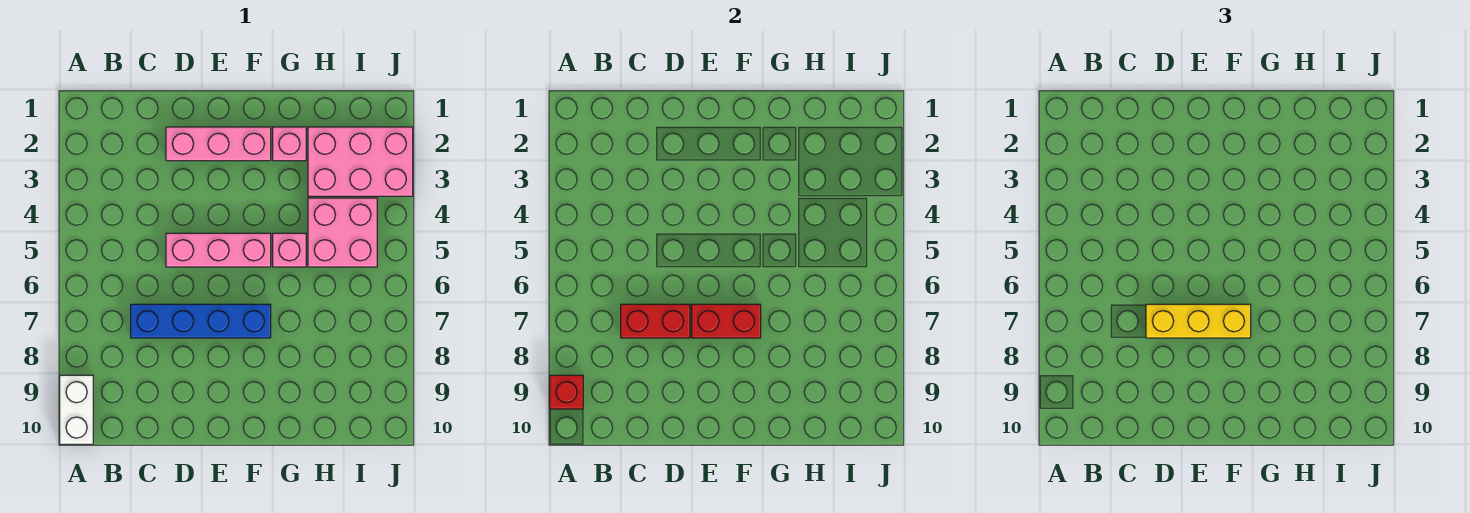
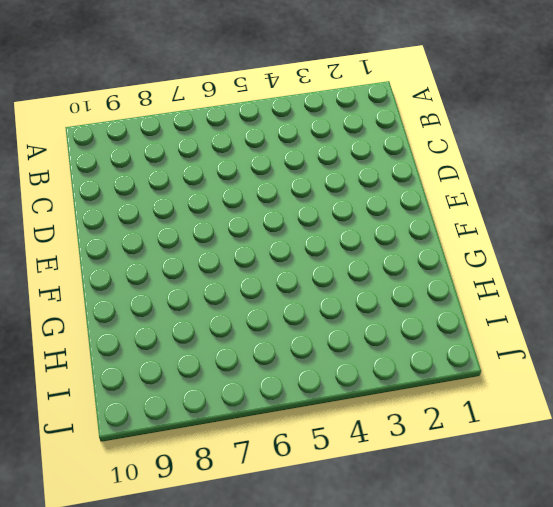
none -> white 1x2 brick [60,375,93,444]
none -> blue 1x4 brick [131,304,271,338]
none -> pink 1x3 brick [166,127,271,161]

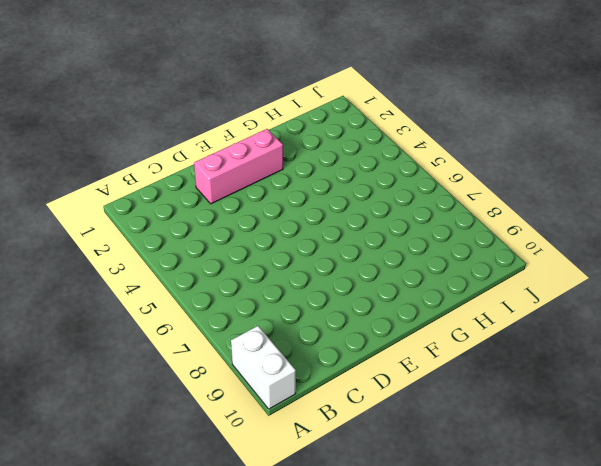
none -> blue 1x4 brick [131,304,271,338]
none -> pink 1x3 brick [166,233,271,267]
none -> pink 1x1 brick [273,127,306,161]

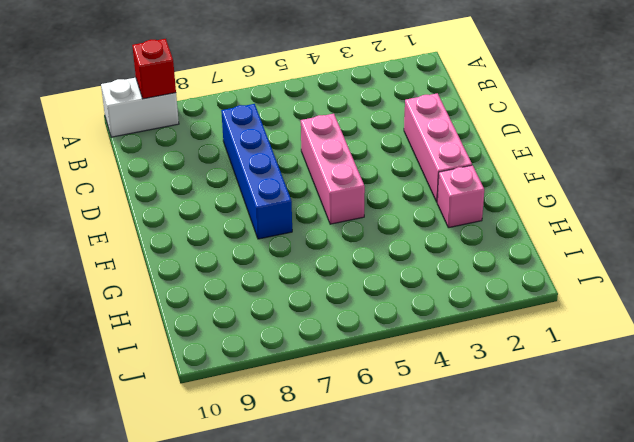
none -> pink 1x1 brick [273,233,306,267]
none -> pink 2x3 brick [308,127,413,196]
none -> pink 2x2 brick [308,198,377,267]

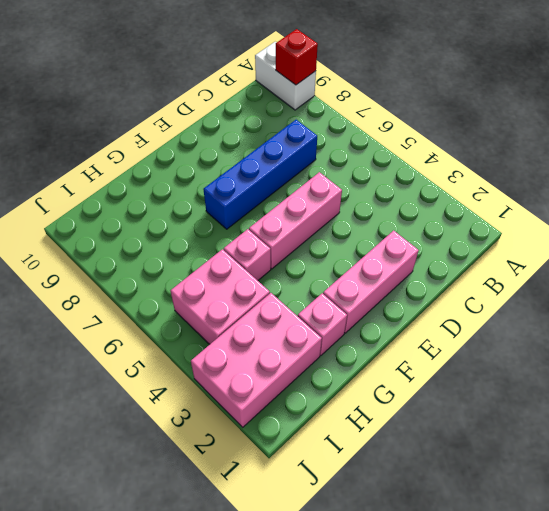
none -> red 1x2 brick [621,304,690,338]
none -> red 1x2 brick [692,304,761,338]
none -> yellow 1x3 brick [1146,304,1251,338]

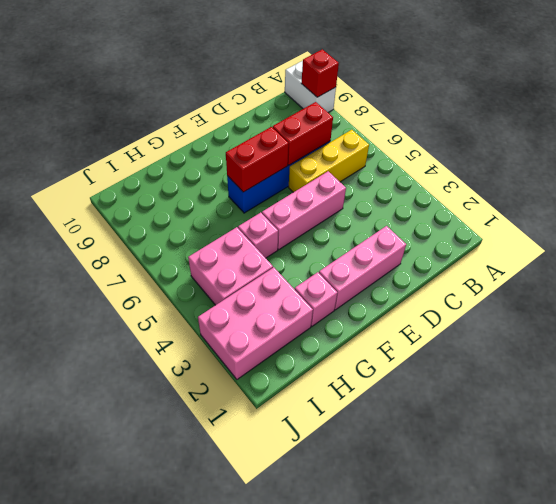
yellow 1x3 brick [289,130,369,192] -> yellow 1x3 brick moved to [1146,304,1251,338]

